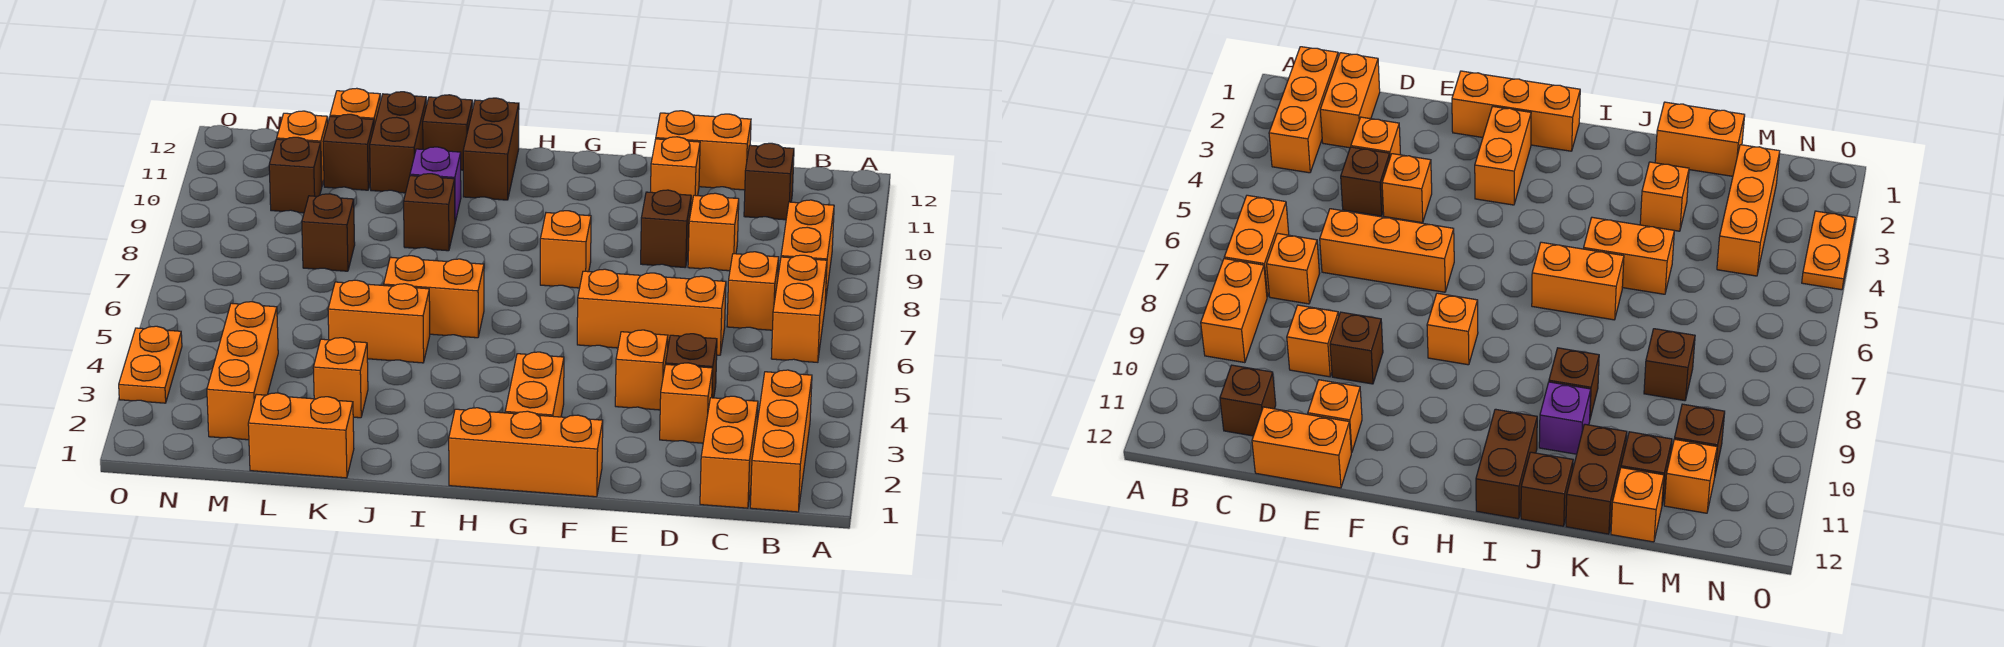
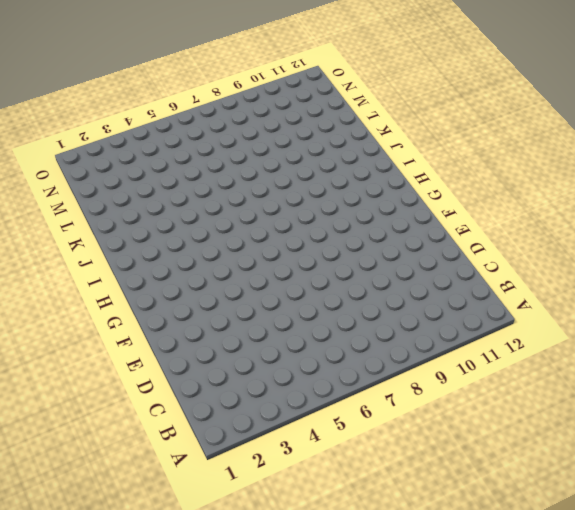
none -> orange 1x3 brick [750,370,812,512]
none -> orange 1x2 brick [771,255,827,362]
none -> orange 1x2 brick [781,200,834,303]
none -> orange 1x2 brick [700,396,758,508]

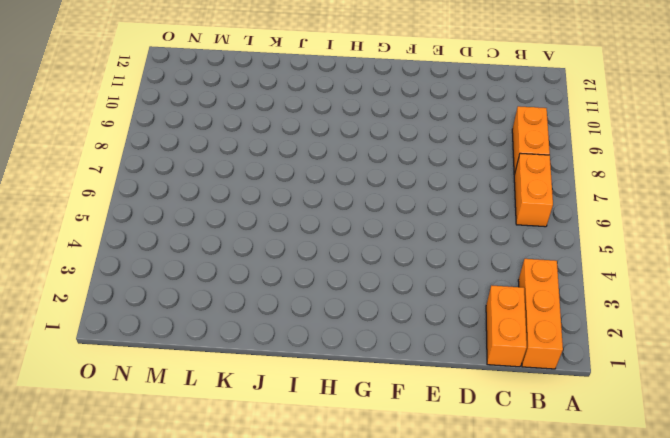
none -> orange 1x1 brick [727,252,779,330]
none -> brown 1x1 brick [744,143,794,220]
none -> orange 1x1 brick [660,363,713,443]
none -> brown 1x1 brick [666,334,717,398]

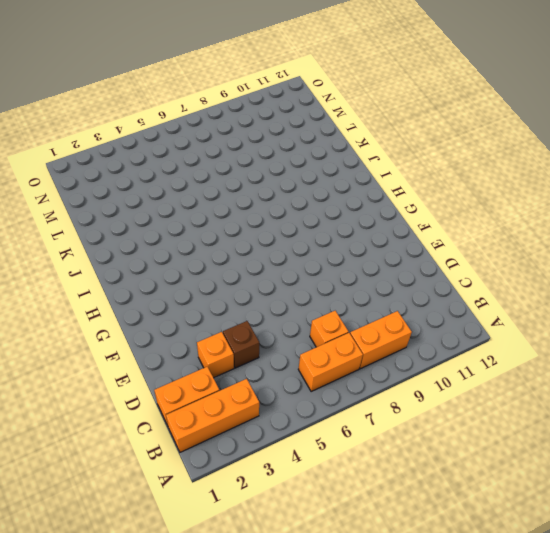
none -> brown 1x1 brick [744,143,794,220]
none -> orange 1x3 brick [577,269,726,355]
none -> orange 1x1 brick [688,193,739,271]
none -> orange 1x2 brick [656,111,751,190]

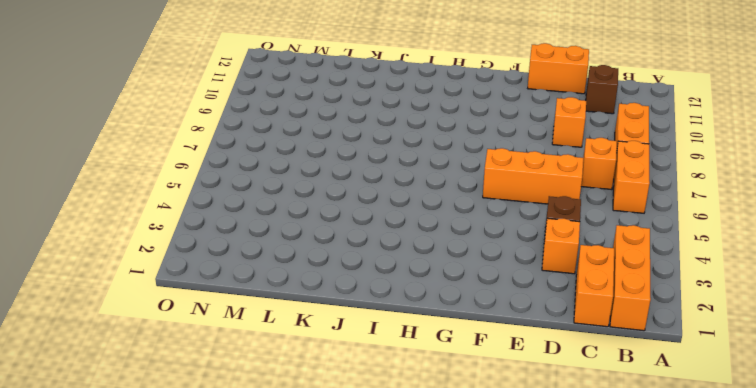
none -> orange 1x1 brick [615,330,668,410]
none -> brown 1x1 brick [641,190,691,268]
none -> orange 1x1 brick [651,137,700,208]
none -> orange 1x3 brick [449,408,603,497]

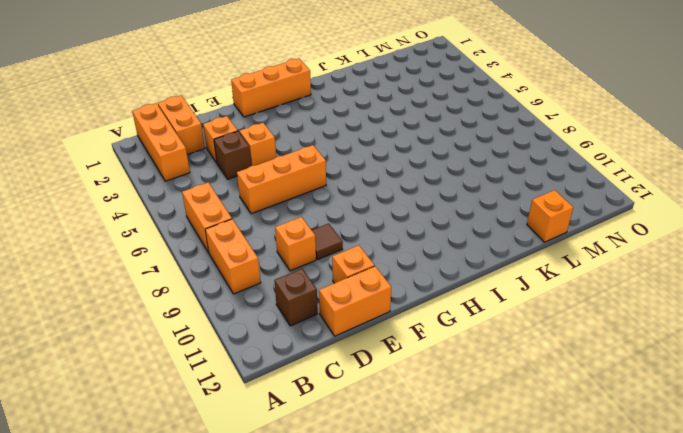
brown 1x1 tile [312,223,343,260] -> brown 1x1 brick [641,190,691,268]
none -> orange 1x1 brick [727,252,779,330]
none -> orange 1x2 brick [505,352,564,417]
none -> orange 1x1 brick [540,211,591,288]
none -> orange 1x2 brick [384,256,484,338]

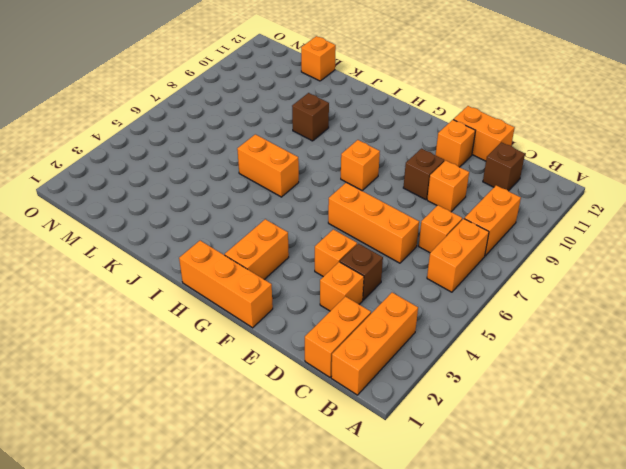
none -> brown 1x2 brick [463,98,519,200]
none -> orange 1x2 brick [328,280,430,363]
none -> purple 1x1 brick [410,147,461,222]
none -> brown 1x1 brick [423,95,473,170]

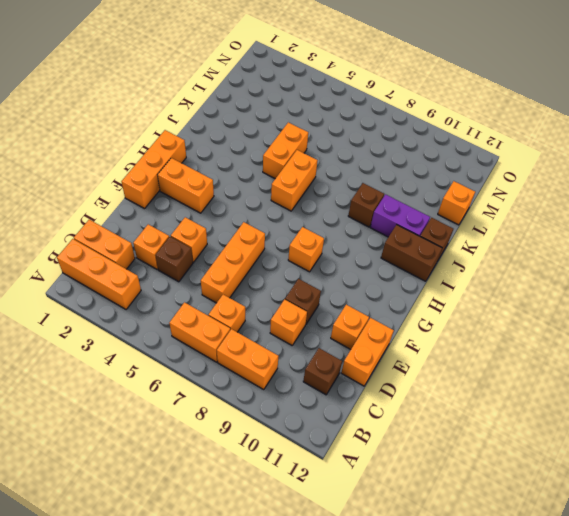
purple 1x2 brick [370,194,430,237] -> purple 1x1 brick [410,147,461,222]
none -> orange 1x2 brick [248,393,354,478]
none -> orange 1x1 brick [313,338,368,418]
none -> brown 1x2 brick [370,92,427,193]
none -> brown 1x1 brick [302,194,355,271]

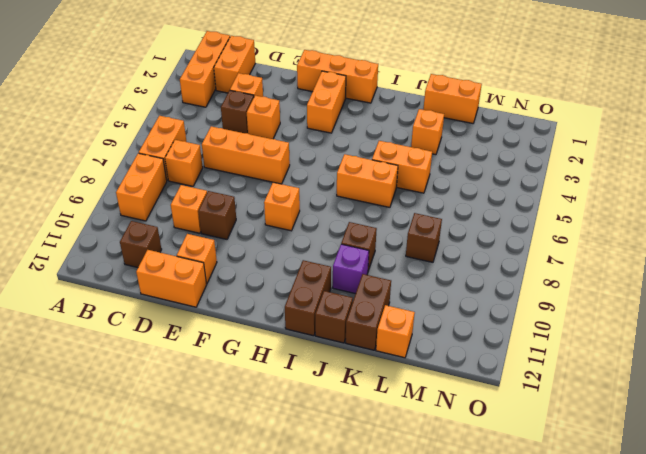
none -> brown 1x1 brick [323,114,374,190]
none -> orange 1x3 brick [207,301,278,440]
none -> brown 1x1 brick [269,137,322,213]
none -> orange 1x1 brick [277,111,328,185]

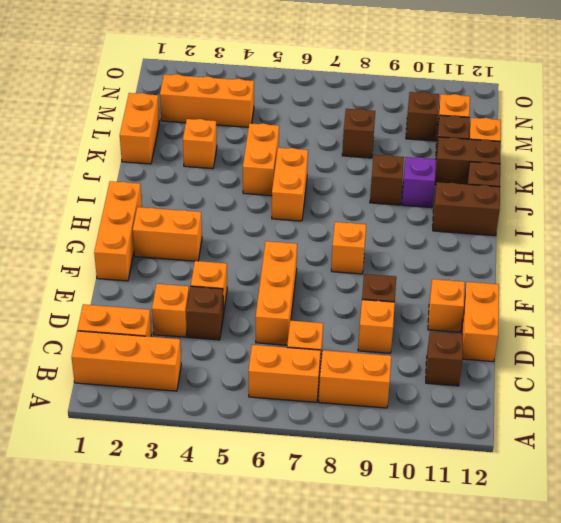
none -> orange 1x2 plate [119,326,182,403]

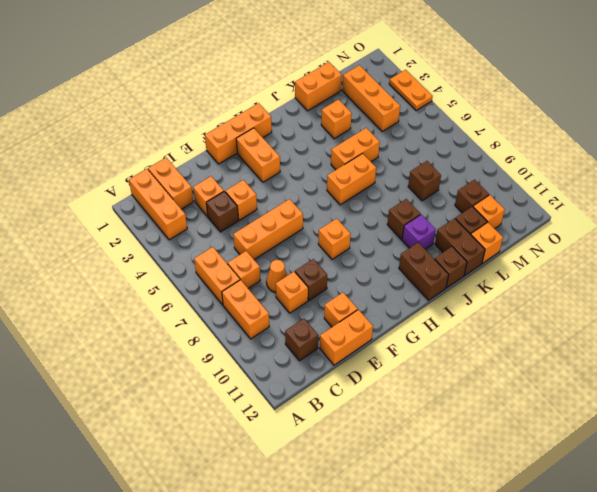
orange 1x1 cone [266,260,287,292] -> none

